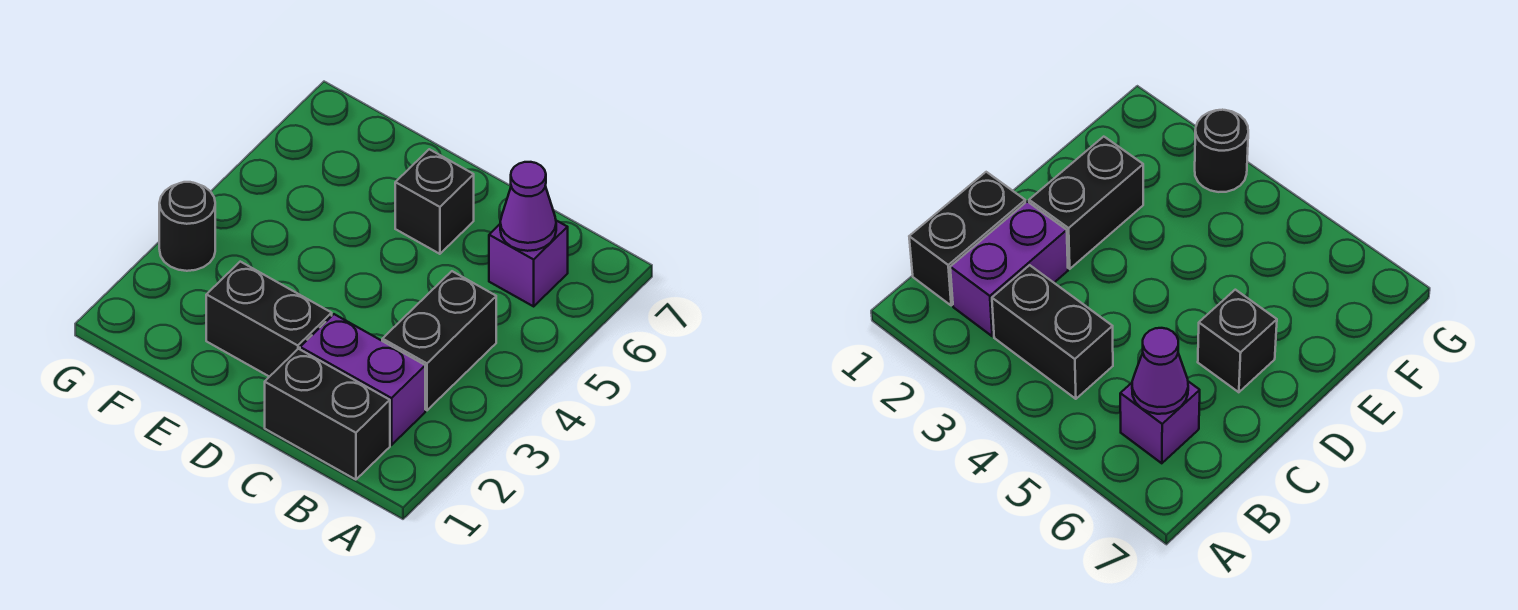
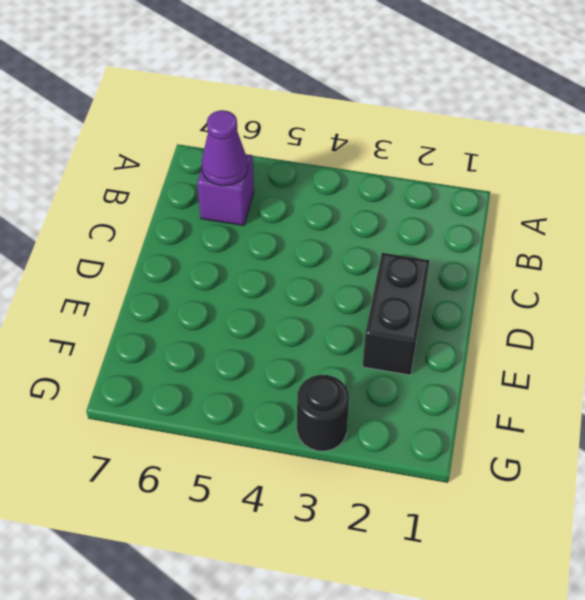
none -> black 1x2 brick [265,349,390,480]
none -> purple 1x2 brick [300,314,425,445]

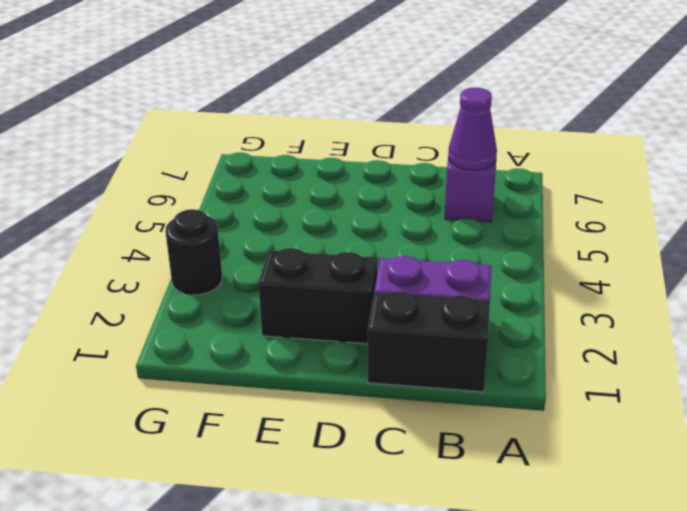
none -> black 1x2 brick [382,271,496,410]
none -> black 1x1 brick [395,149,474,254]

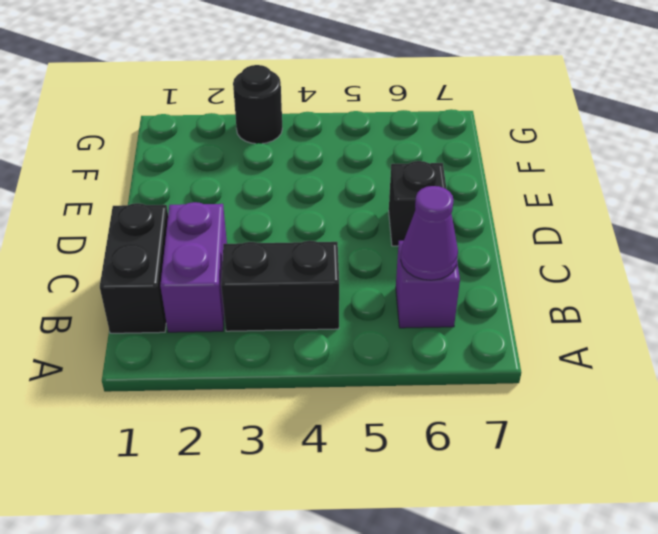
none -> black 1x2 brick [206,262,332,377]

